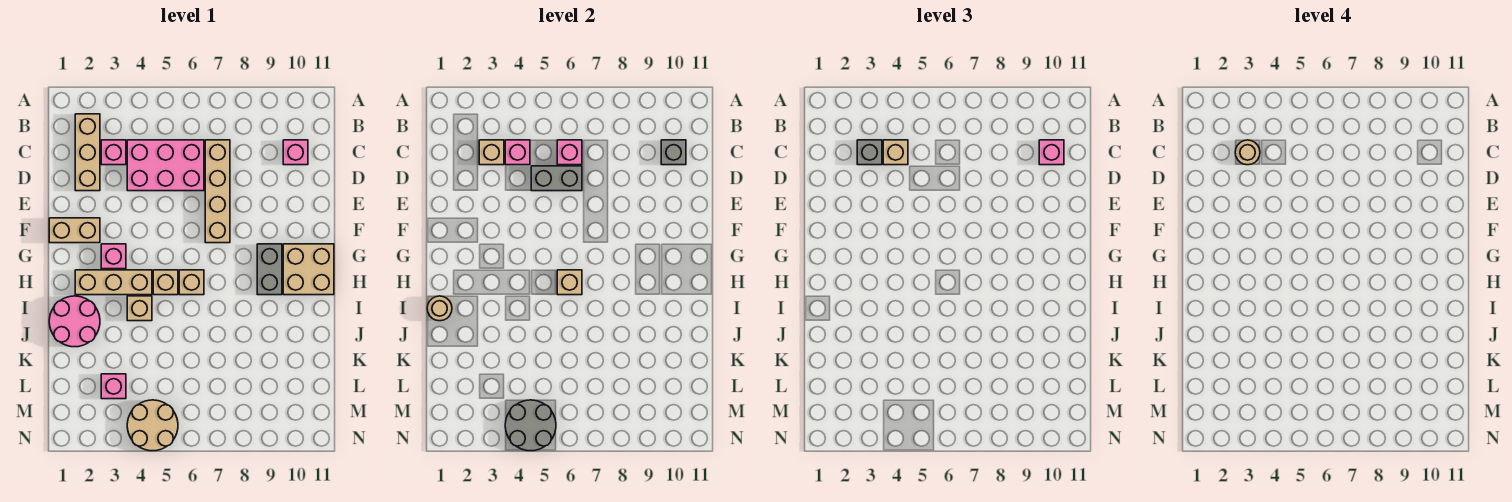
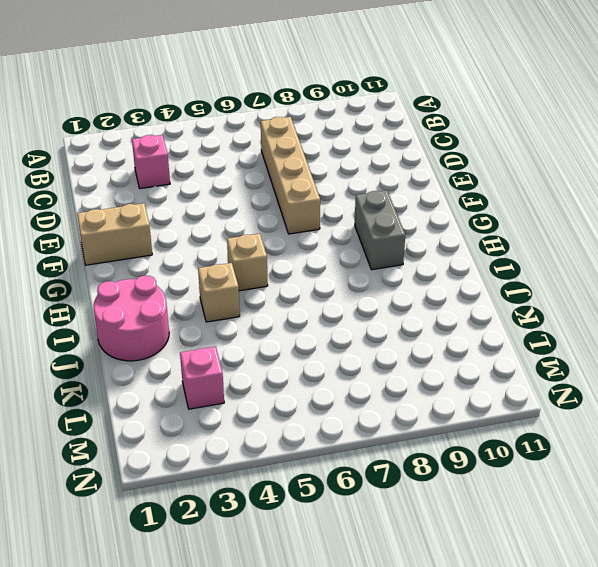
none -> tan 1x3 brick [75,114,100,191]
none -> pink 2x3 brick [127,140,204,191]
none -> pink 1x1 brick [283,140,308,165]

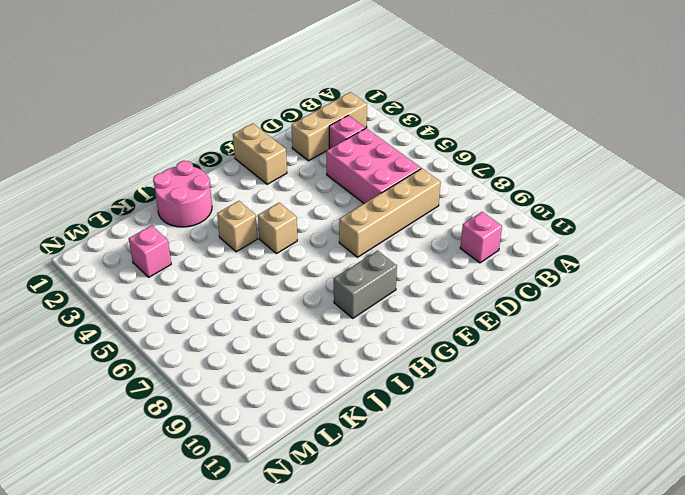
none -> pink 1x1 brick [101,244,126,269]
none -> tan 2x2 brick [283,244,334,295]
none -> tan 1x3 brick [75,270,152,295]

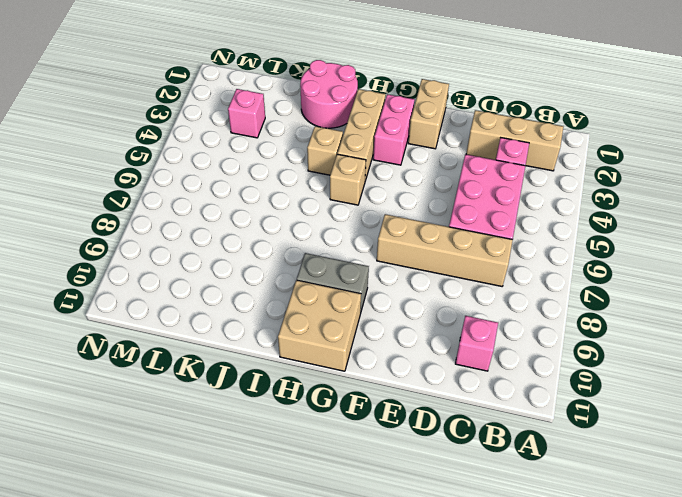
pink 1x2 brick [373,94,415,165] -> pink 1x1 brick [101,244,126,269]
none -> tan 1x1 brick [179,270,204,295]
none -> tan 2x2 round brick [127,400,178,451]
none -> tan 1x1 brick [479,140,504,165]

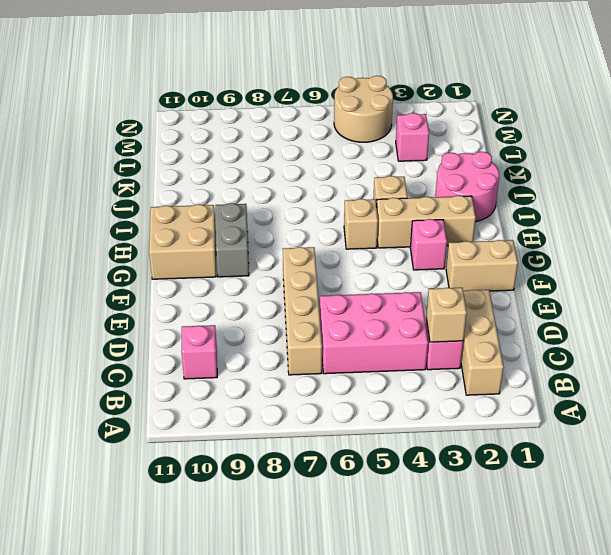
none -> tan 1x1 brick [179,270,204,295]
none -> pink 1x1 brick [505,140,530,165]
none -> pink 1x1 brick [557,140,582,165]

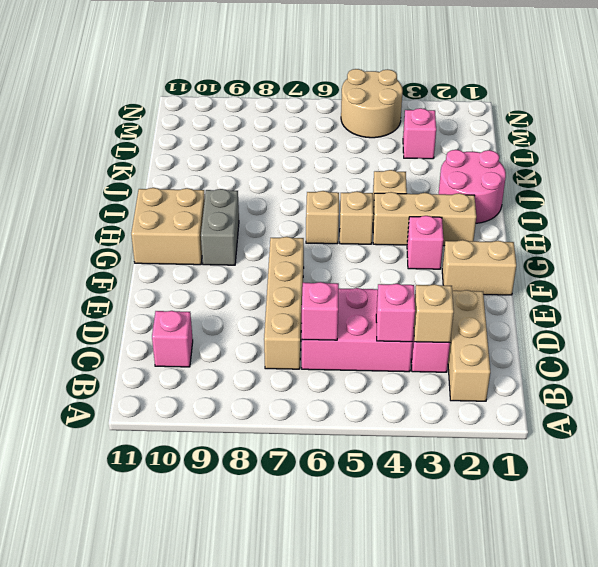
none -> grey 1x1 brick [661,140,686,165]
none -> grey 1x2 brick [531,166,582,191]
none -> tan 1x1 brick [557,270,582,295]

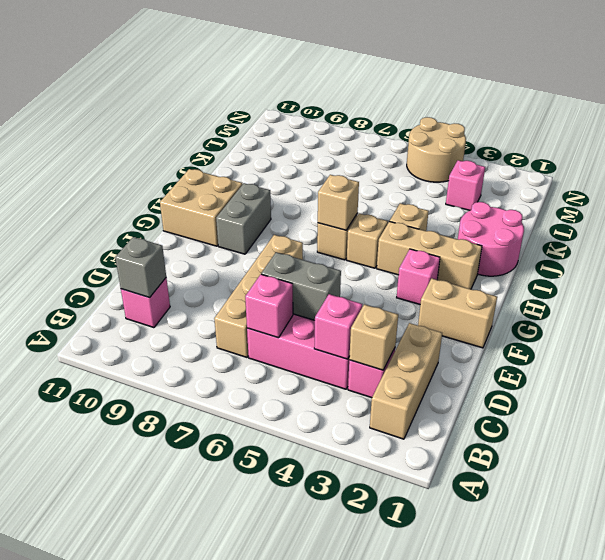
none -> tan 1x1 round brick [427,296,452,321]
none -> grey 2x2 round brick [505,400,556,451]
none -> grey 1x1 brick [857,140,882,165]

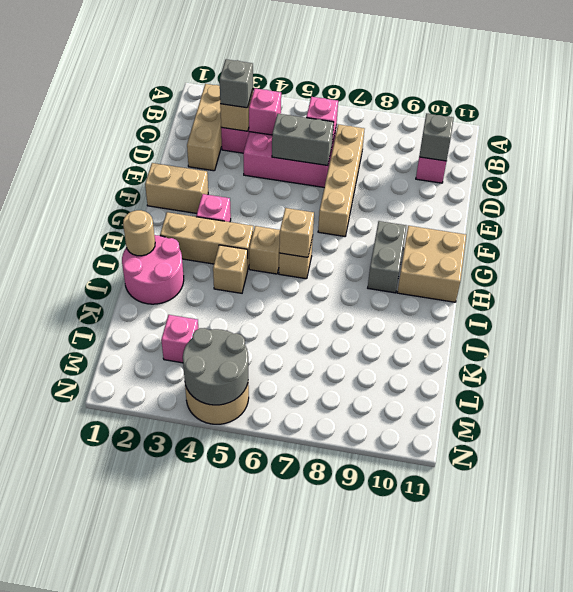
none -> tan 1x1 brick [883,140,908,165]
none -> pink 1x1 brick [1039,140,1064,165]
none -> tan 1x1 round brick [1235,140,1260,165]

